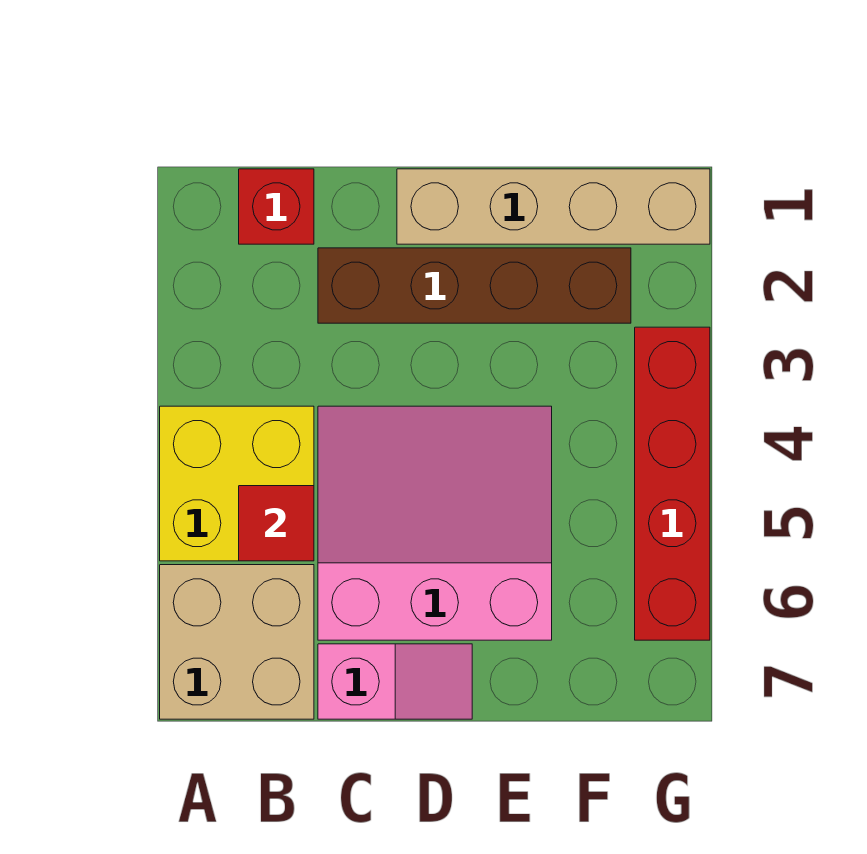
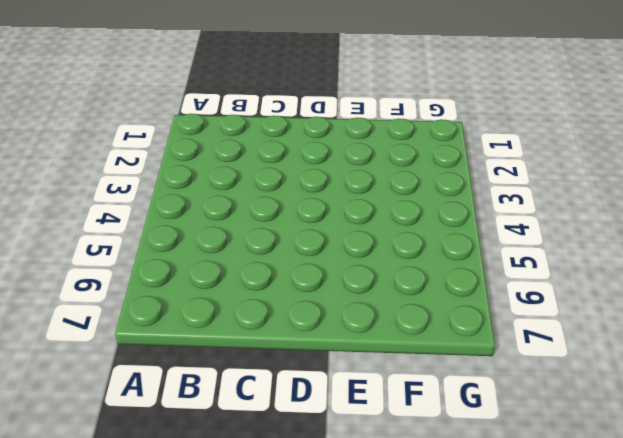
none -> yellow 2x2 brick [160,406,314,561]
none -> tan 2x2 brick [160,565,314,719]

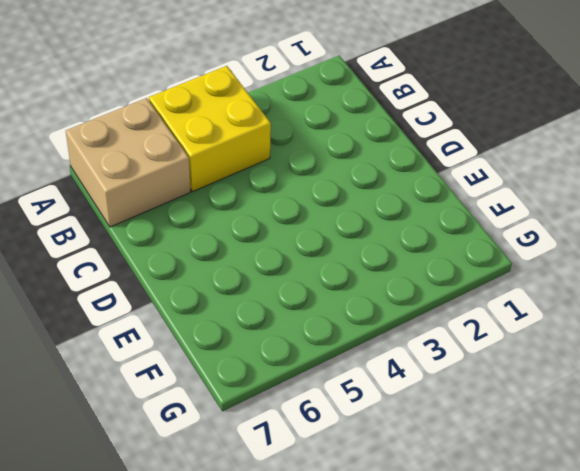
none -> red 1x1 brick [239,169,314,244]
none -> brown 1x4 brick [318,248,631,323]

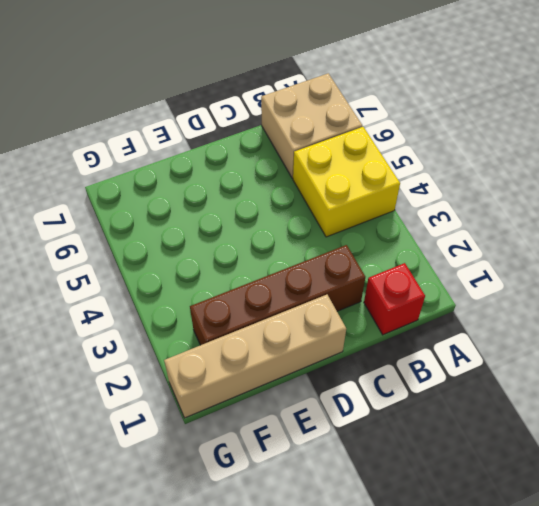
none -> pink 3x3 slope [318,406,552,640]
none -> pink 1x2 slope [318,644,472,719]

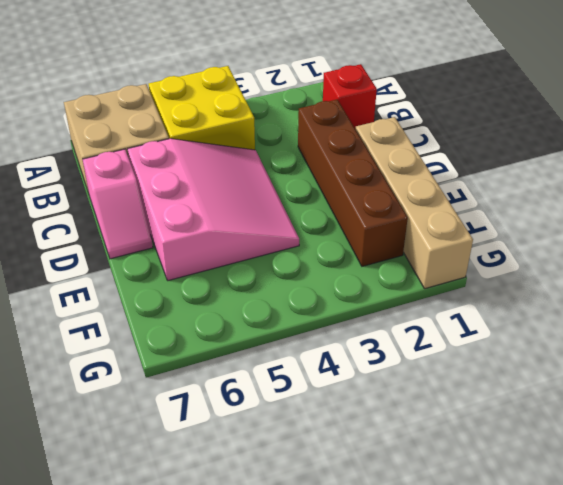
none -> red 1x4 brick [635,327,710,640]
none -> red 1x1 tile [239,486,314,561]

